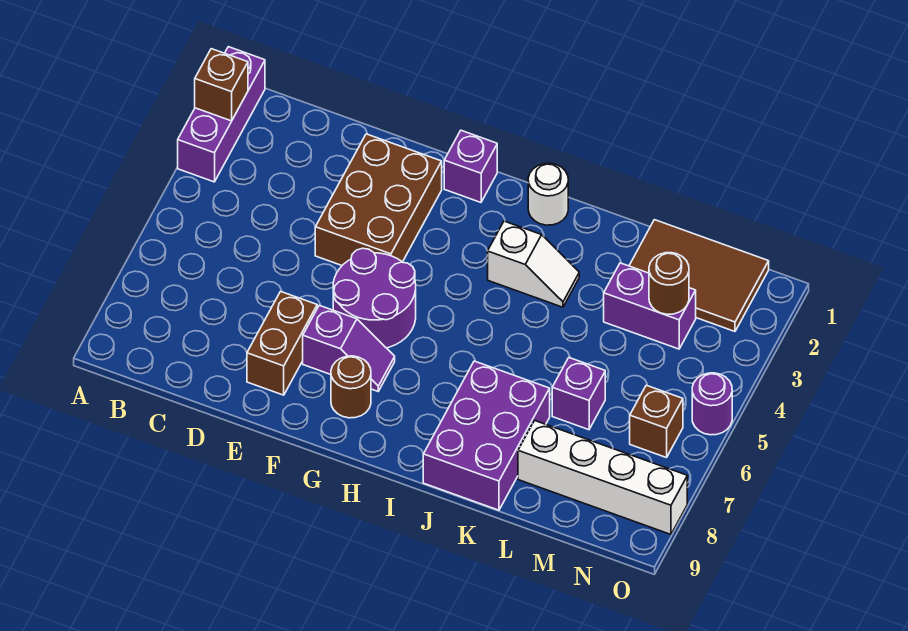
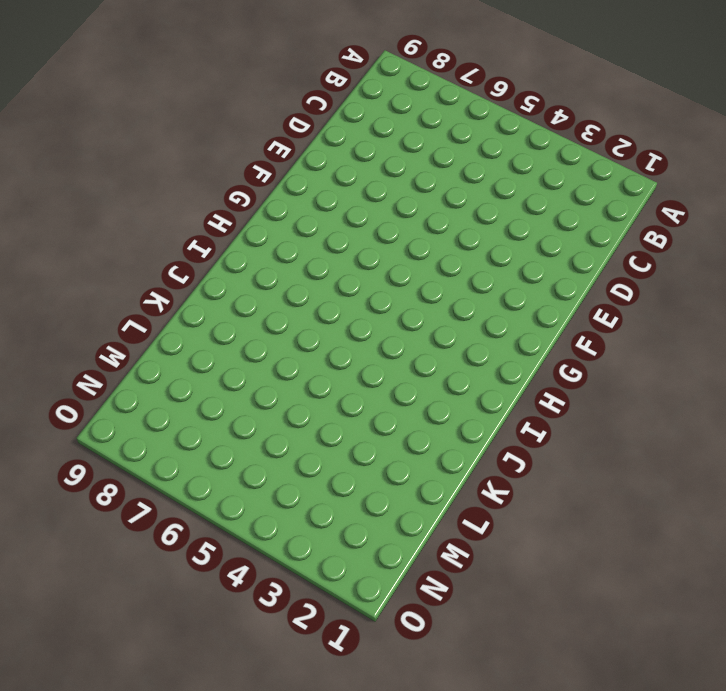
none -> purple 1x3 brick [178,47,265,182]
none -> brown 2x3 brick [315,134,442,265]
none -> brown 1x2 brick [247,291,317,395]

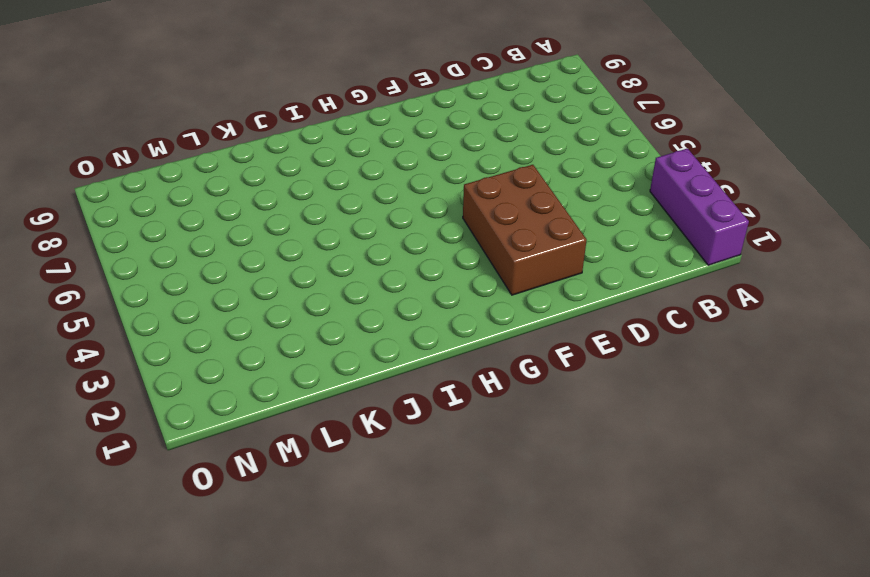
none -> brown 1x2 brick [247,291,317,395]
none -> purple 2x2 round brick [333,248,416,348]
none -> purple 1x2 slope [303,305,395,391]

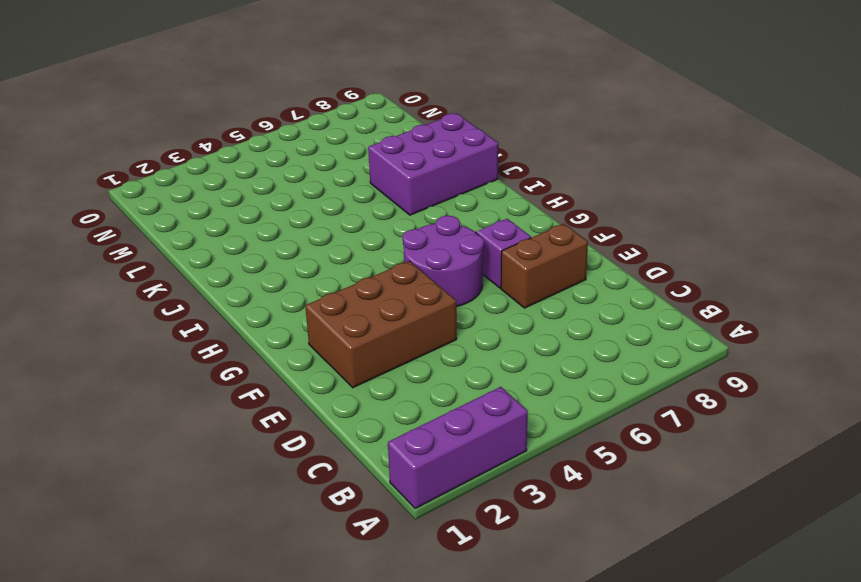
none -> purple 1x1 brick [444,130,497,202]
none -> brown 1x1 round brick [331,356,371,418]
none -> white 1x1 round brick [528,163,568,225]

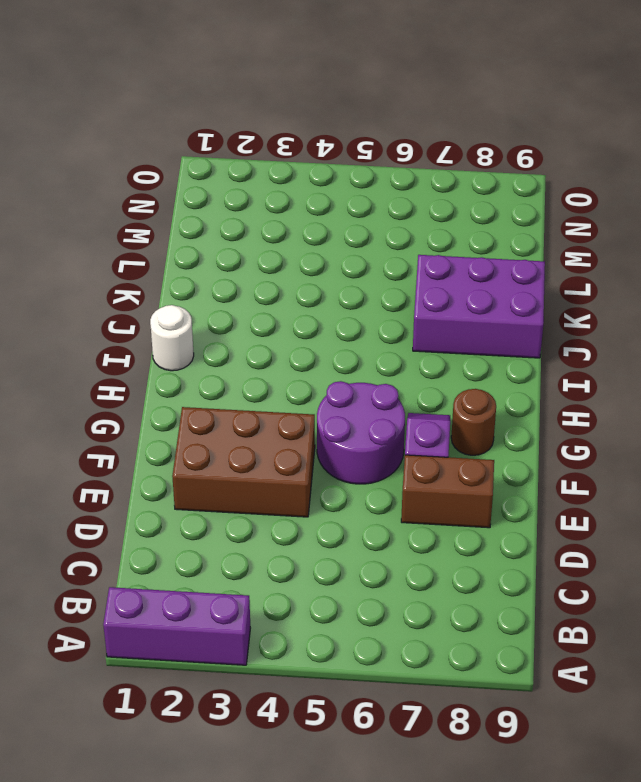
none -> purple 1x1 brick [444,130,497,202]
none -> white 1x2 slope [488,221,579,307]
none -> brown 2x3 tile [629,220,769,331]

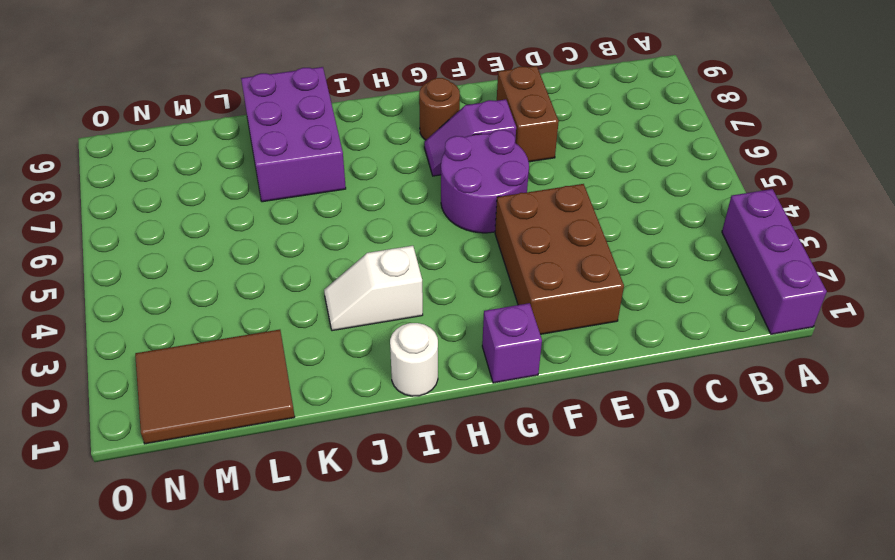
none -> purple 1x2 brick [604,263,696,349]
none -> purple 1x1 brick [552,358,605,430]
none -> white 1x4 brick [518,421,687,534]

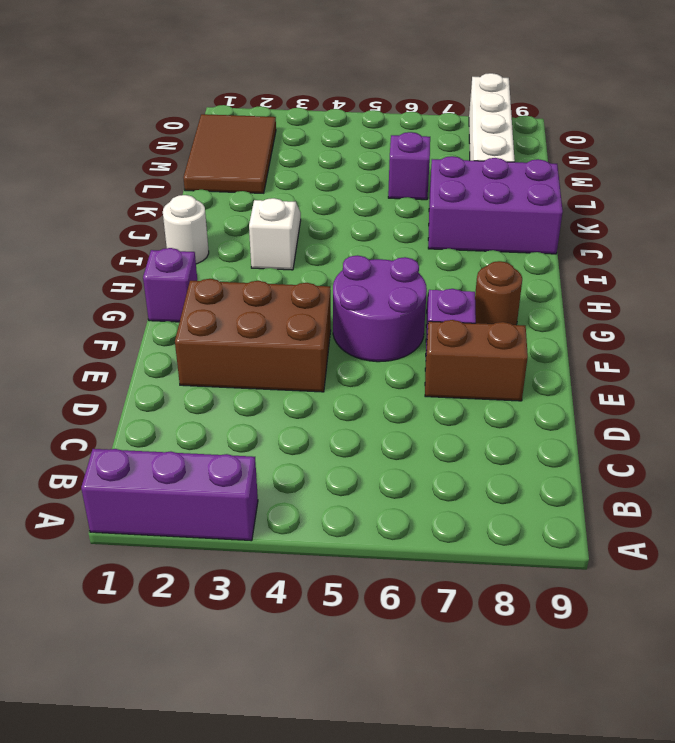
none -> purple 1x2 brick [604,263,696,349]
none -> brown 1x1 brick [630,385,683,458]
none -> purple 1x1 round brick [692,373,732,435]

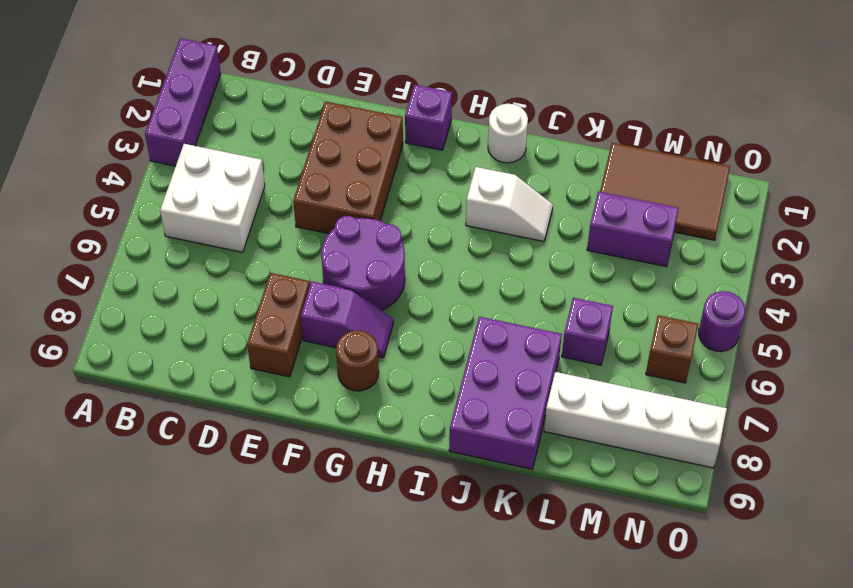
white 2x2 brick [160,144,265,252] -> none
none -> brown 1x1 brick [195,49,248,121]
none -> brown 1x1 round brick [649,253,689,314]

